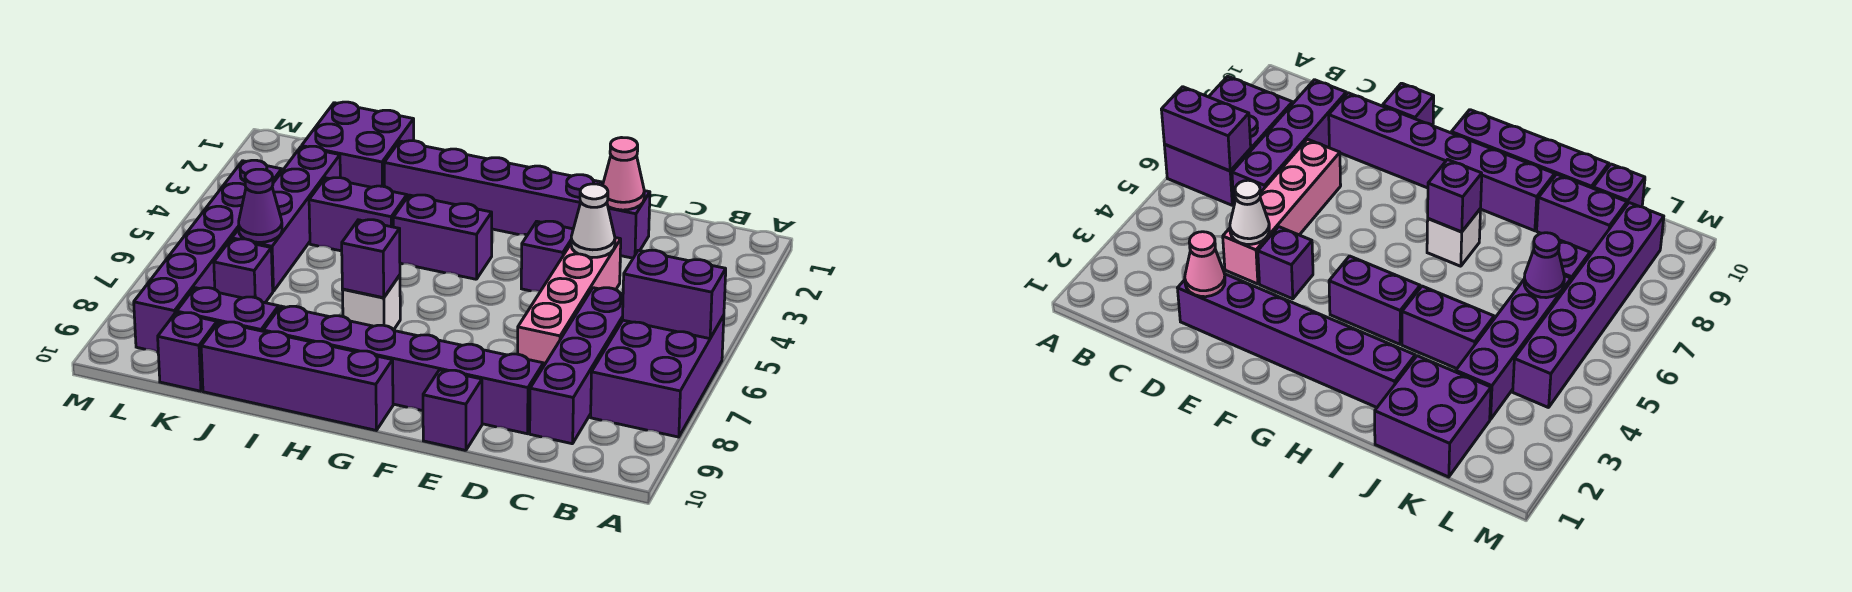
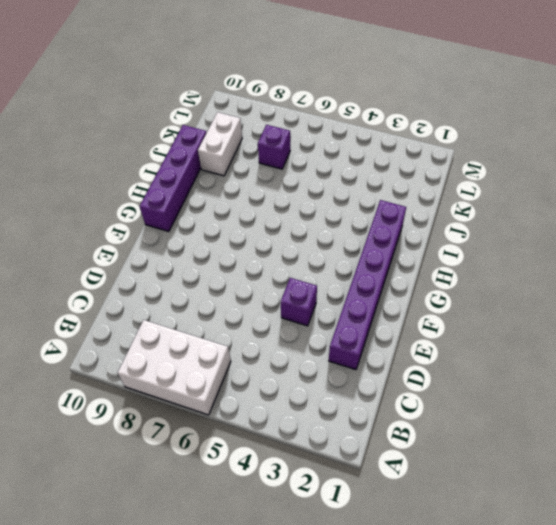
white 2x3 brick [118,320,231,415] -> purple 2x3 brick [591,316,724,437]
white 1x2 brick [198,112,242,176] -> purple 1x2 brick [177,288,279,331]
none -> purple 1x4 brick [530,288,623,444]
none -> pink 1x4 brick [518,238,621,367]
none -> purple 1x6 brick [263,306,543,434]

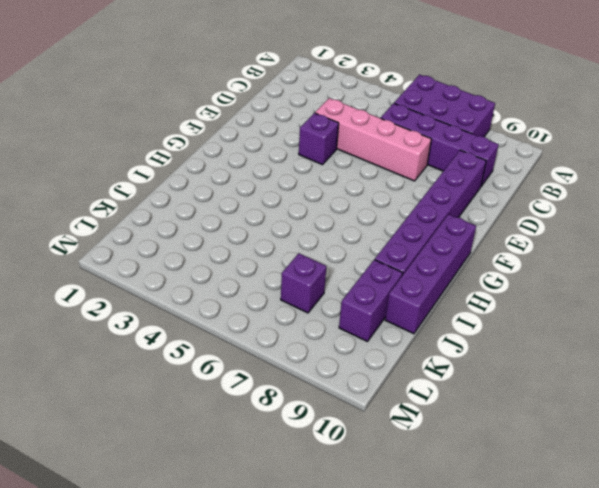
none -> purple 1x6 brick [384,141,650,258]
none -> purple 1x1 brick [423,370,482,450]
none -> purple 1x2 brick [393,195,492,279]

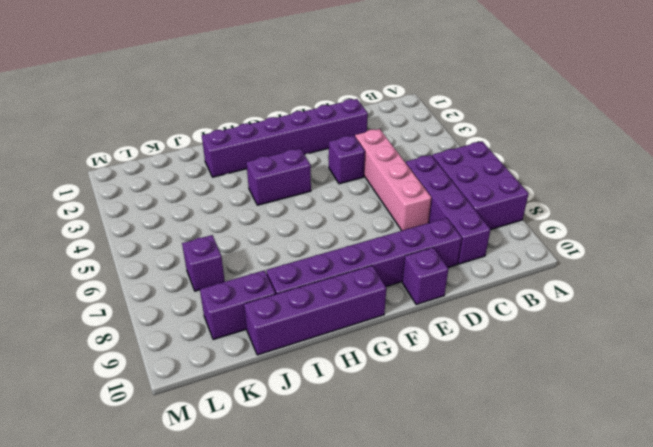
none -> white 1x1 brick [343,275,400,330]
none -> purple 1x2 brick [309,178,407,251]
none -> purple 2x2 brick [302,102,414,187]

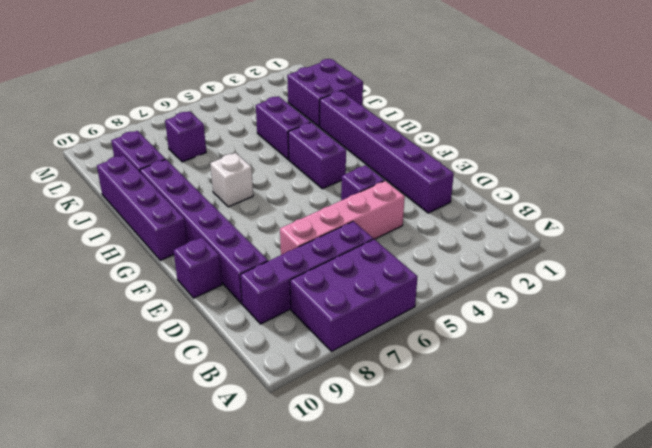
none -> purple 1x4 brick [232,146,340,291]
none -> purple 1x1 brick [158,312,217,391]
none -> purple 1x6 brick [134,160,282,352]

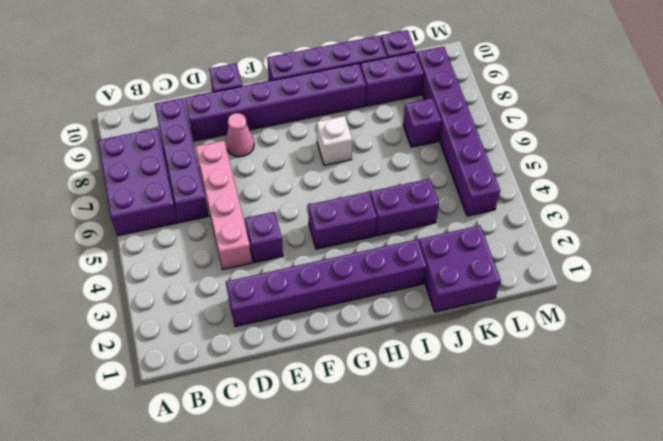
pink 1x1 cone [226,113,254,157] -> pink 1x1 cone moved to [603,138,644,210]
none -> purple 1x4 brick [232,146,340,291]
none -> purple 1x2 brick [623,250,726,339]
none -> white 1x1 cone [571,184,615,258]

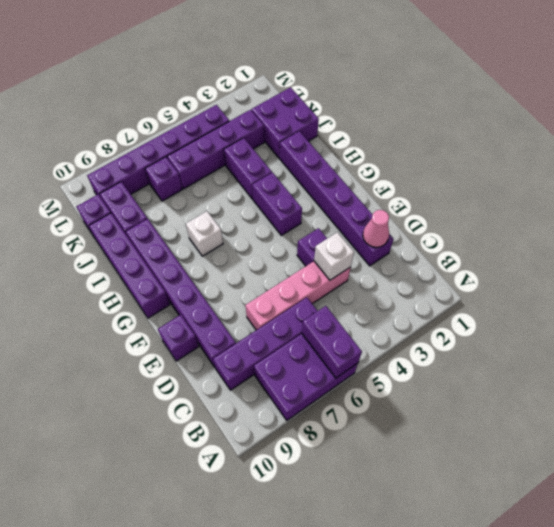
white 1x1 brick [314,232,354,280] -> white 1x1 cone [571,184,615,258]
none -> purple 1x1 brick [342,220,400,298]
none -> purple 1x1 cone [239,169,282,242]

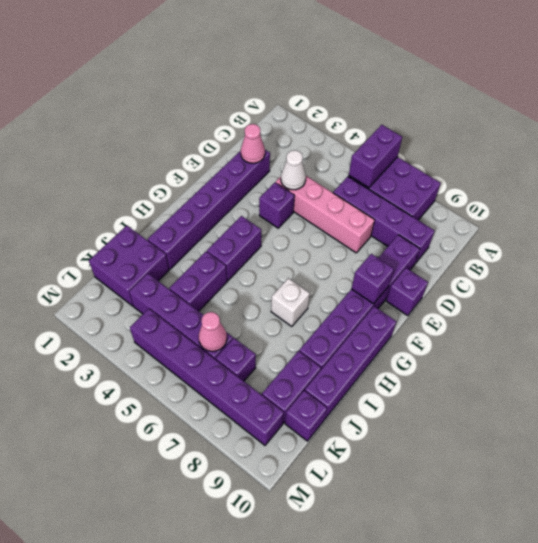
purple 1x1 brick [352,254,394,304] -> purple 1x1 brick moved to [342,220,400,298]
pink 1x1 cone [199,312,227,351] -> purple 1x1 cone [239,169,282,242]

